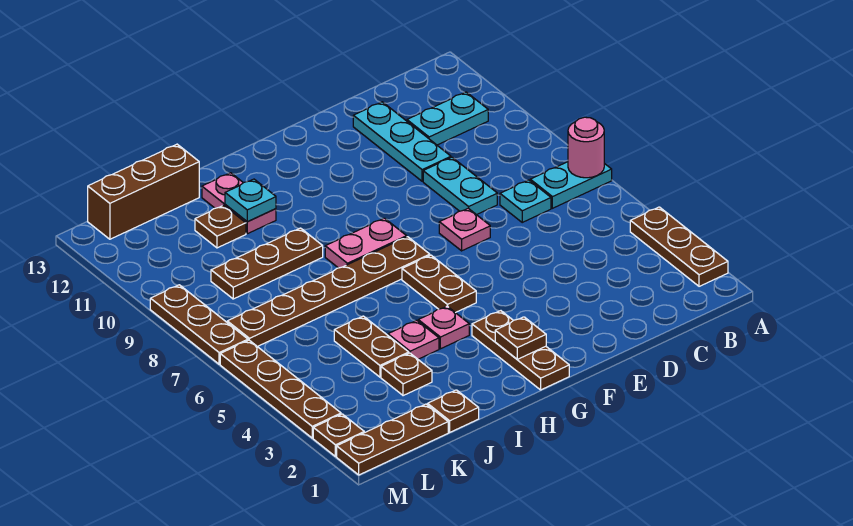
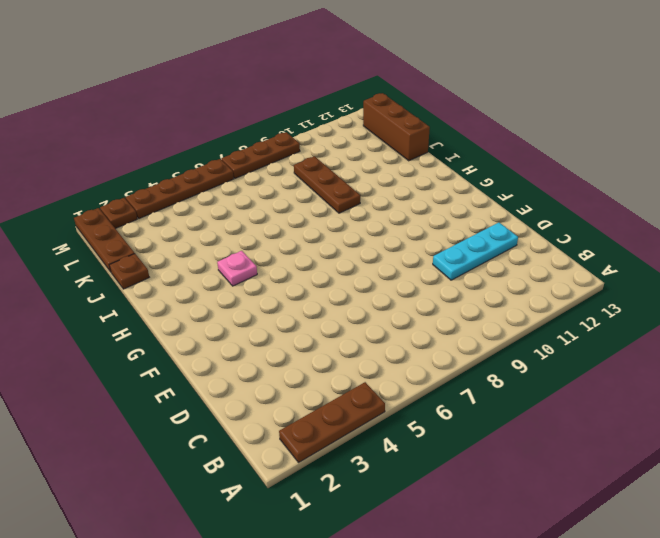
none -> cyan 1x2 plate [530,162,612,208]
none -> cyan 1x2 plate [407,92,488,145]
none -> cyan 1x1 plate [500,180,551,222]

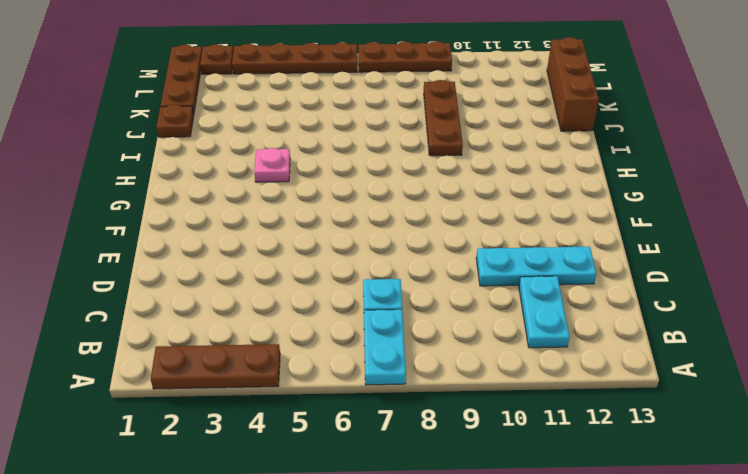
none -> cyan 1x2 plate [423,157,497,215]
none -> pink 1x1 plate [439,208,490,251]
none -> brown 1x3 plate [472,311,569,390]

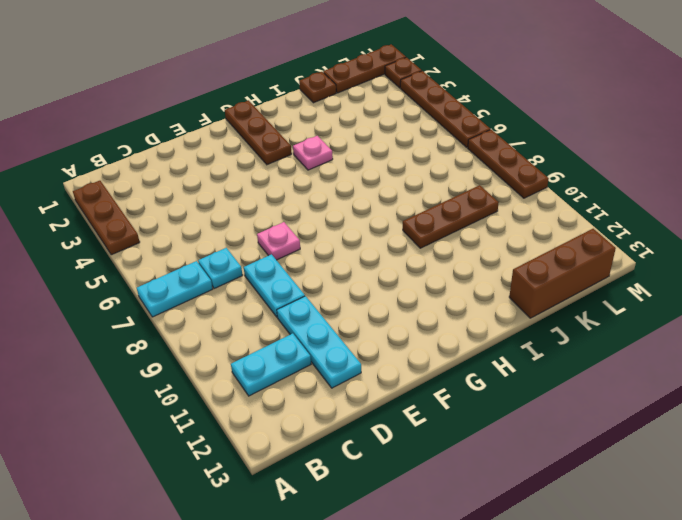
none -> brown 1x2 plate [402,255,476,313]
none -> brown 1x6 plate [227,237,430,347]
none -> pink 1x2 plate [325,218,407,268]

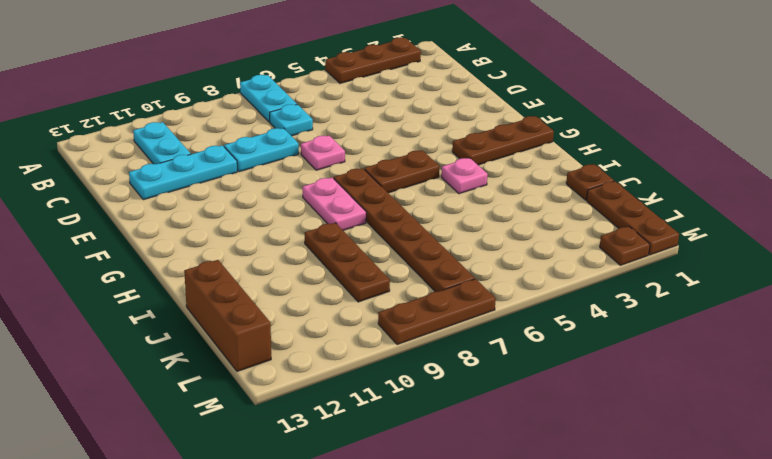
none -> pink 1x1 plate [388,320,439,359]
none -> pink 1x2 plate [202,173,276,234]
none -> brown 1x1 plate [381,353,432,396]

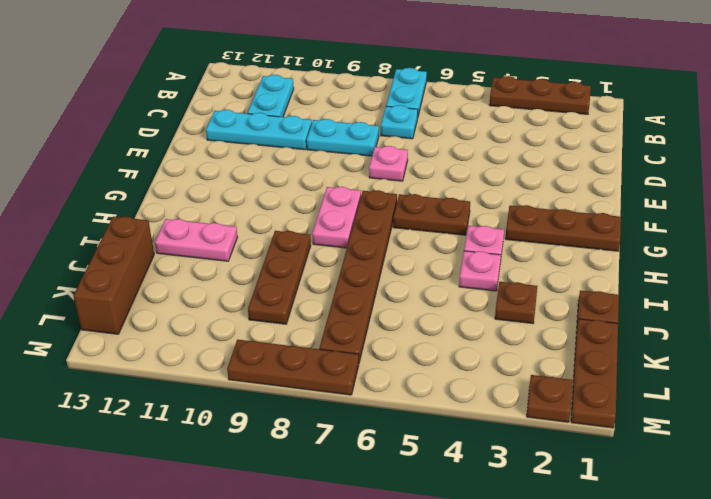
none -> brown 1x2 plate [334,316,409,377]
none -> brown 1x1 plate [195,205,246,248]
none -> brown 1x4 plate [220,340,341,438]

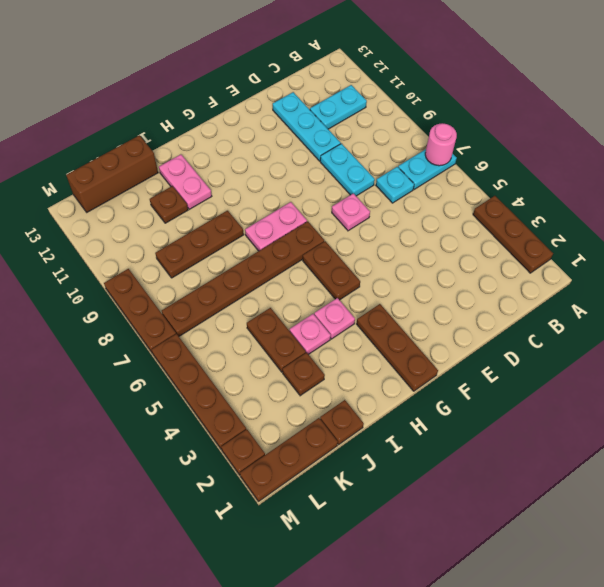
none -> brown 1x1 plate [495,317,546,359]
none -> cyan 1x1 plate [225,179,276,222]

